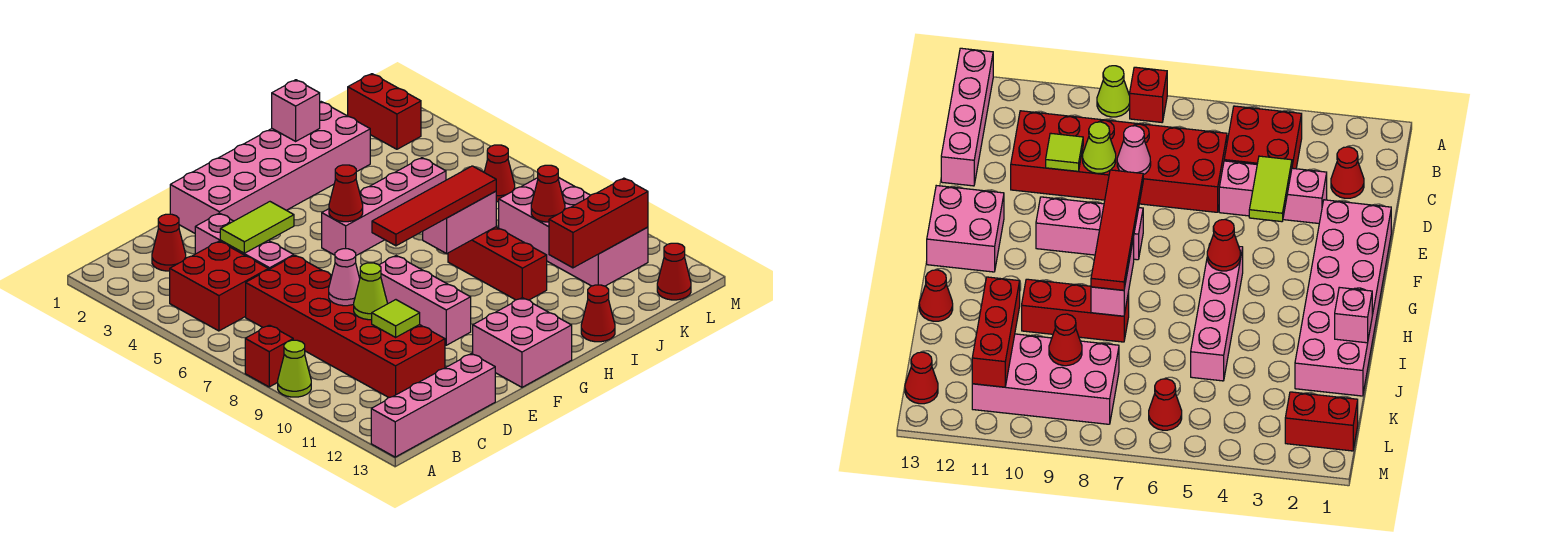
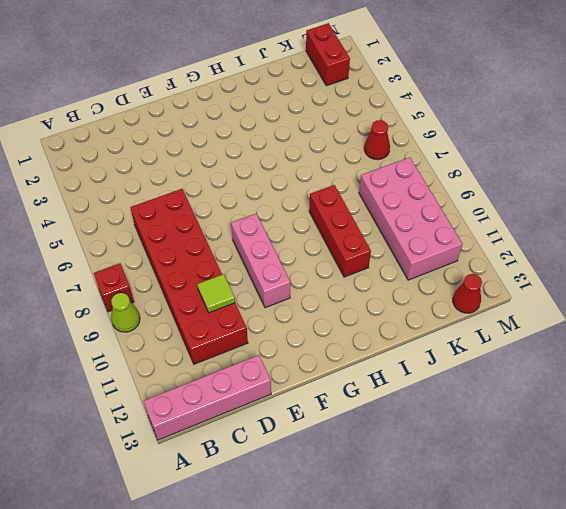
none -> red 2x2 brick [170,241,268,331]
none -> red 1x1 cone [152,214,186,271]
none -> pink 1x3 brick [195,213,294,270]

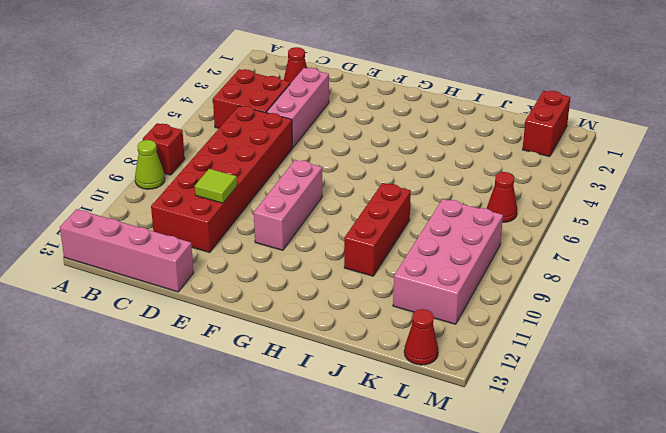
none -> pink 2x6 brick [170,102,370,233]
none -> pink 2x2 brick [473,298,572,387]
none -> pink 1x4 brick [322,158,446,255]

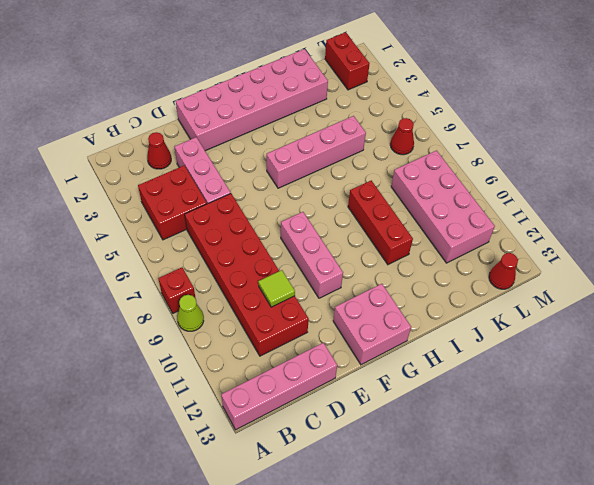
none -> red 1x1 cone [581,285,615,342]
none -> lime 1x2 tile [220,202,294,253]
none -> pink 1x1 cone [329,249,360,306]

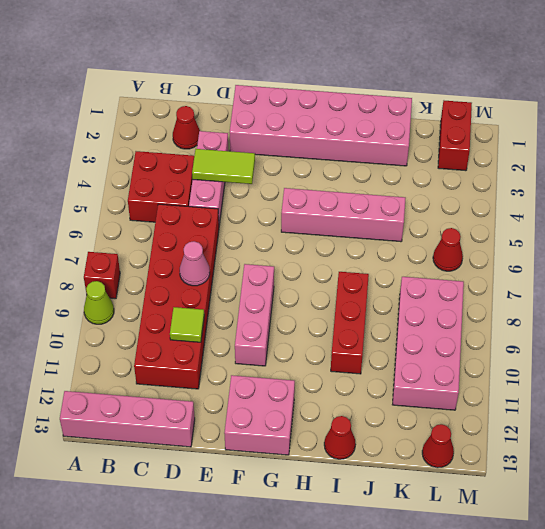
none -> lime 1x1 cone [354,263,387,320]
none -> red 1x1 cone [329,165,363,222]
none -> pink 1x2 brick [423,191,496,253]

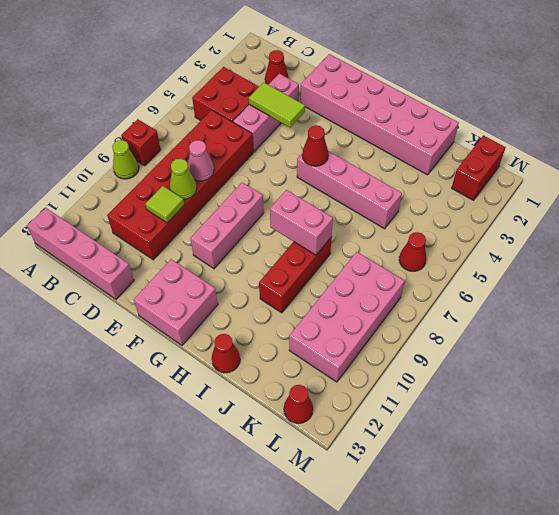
none -> pink 1x1 brick [272,80,320,141]
none -> red 1x3 brick [549,178,648,268]
none -> red 1x1 cone [531,165,565,222]

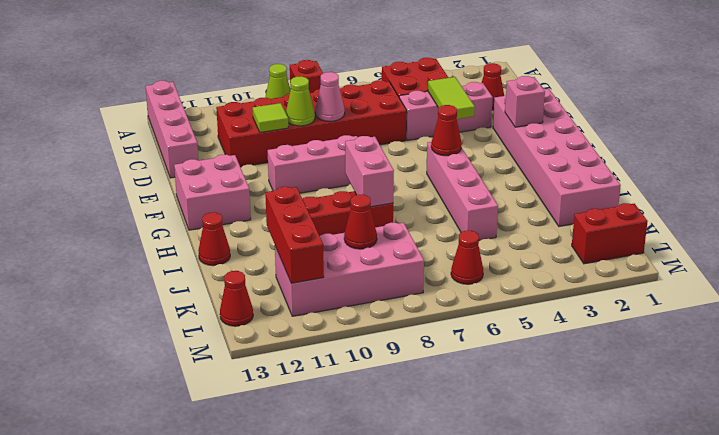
pink 1x1 brick [505,76,545,127] -> pink 1x1 brick moved to [272,80,320,141]
none -> red 1x4 tile [372,166,496,246]

